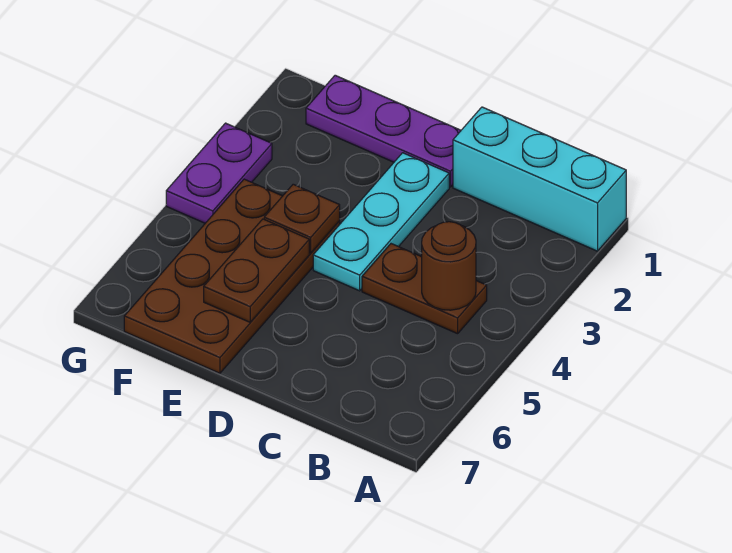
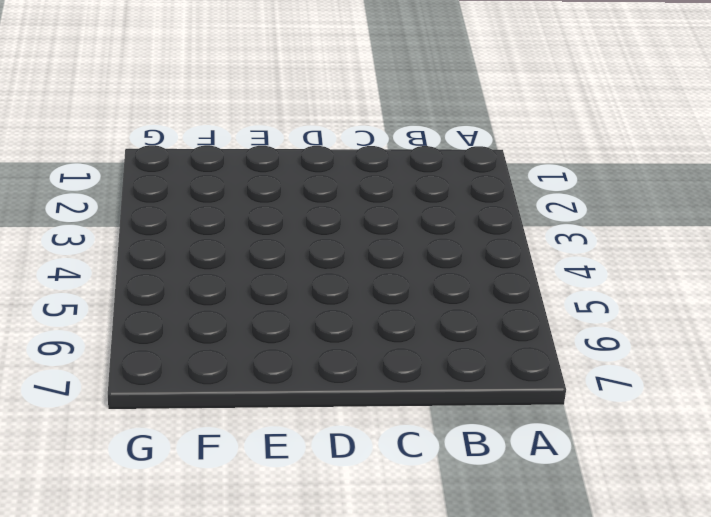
none -> cyan 1x3 brick [453,107,626,251]
none -> brown 1x2 plate [362,244,487,334]

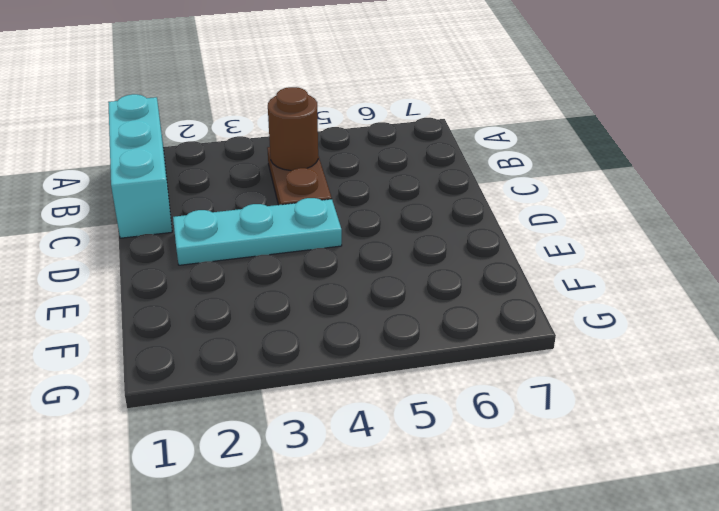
none -> purple 1x3 plate [306,75,461,187]
none -> brown 2x4 plate [124,179,340,373]

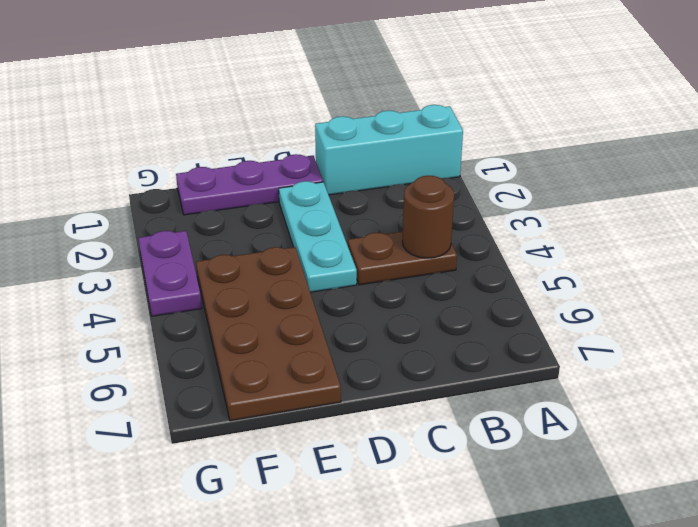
none -> brown 1x1 plate [264,184,340,253]
none -> brown 1x2 plate [204,219,309,322]

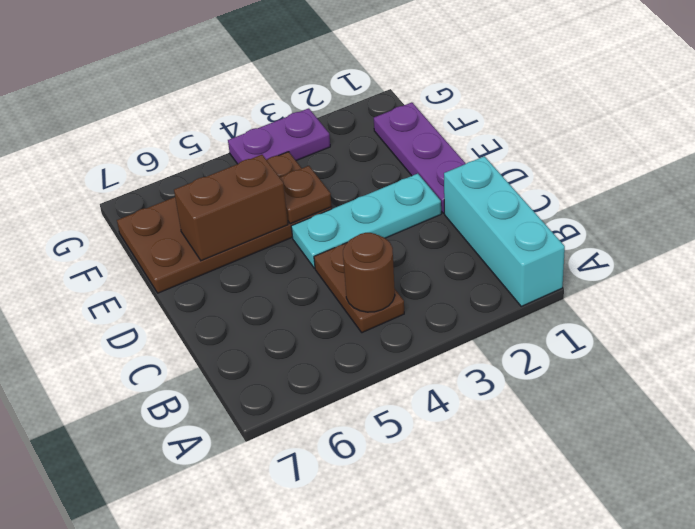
brown 1x2 brick [174,155,288,261] -> brown 1x2 plate [204,219,309,322]

